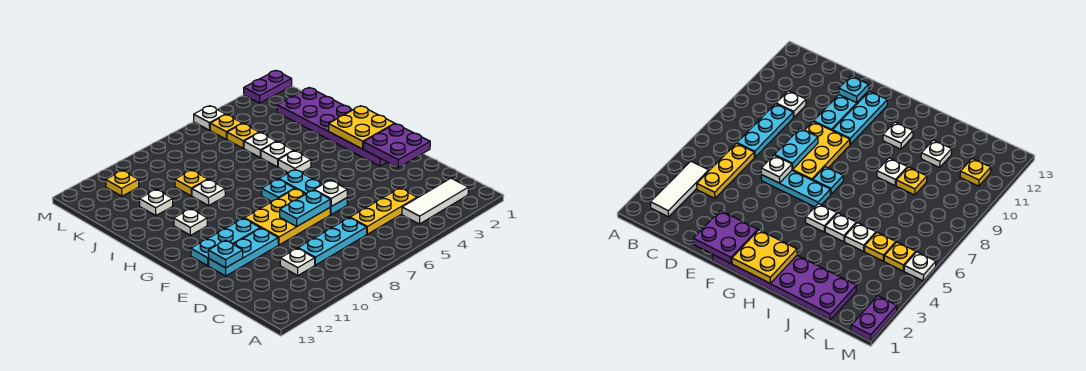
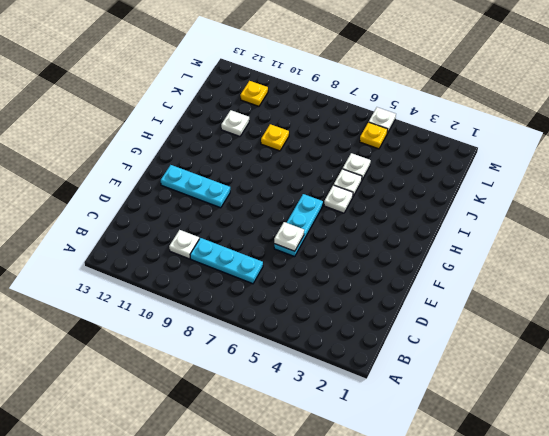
none -> white 1x3 tile [402,178,468,224]
none -> yellow 1x3 plate [350,188,417,234]
none -> yellow 2x3 plate [244,189,330,245]

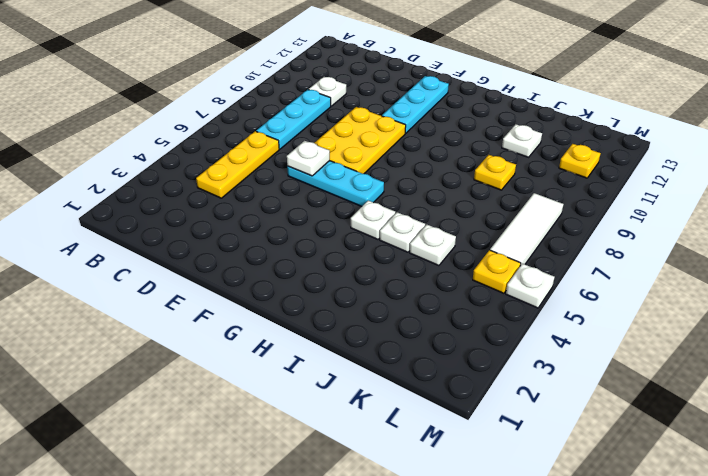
white 1x3 tile [490,193,563,266] -> white 1x3 tile moved to [402,178,468,224]
none -> cyan 1x3 plate [209,228,278,276]
none -> purple 2x6 plate [277,88,387,166]
none -> cyan 1x1 plate [262,179,295,202]

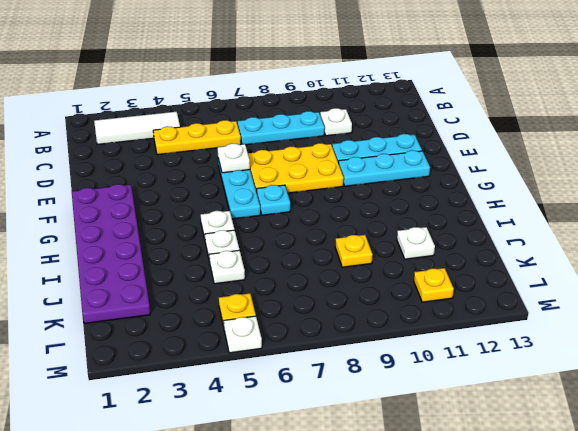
none -> white 1x1 plate [174,209,207,235]
none -> white 1x1 plate [192,180,225,205]
none -> yellow 1x1 plate [227,124,259,148]

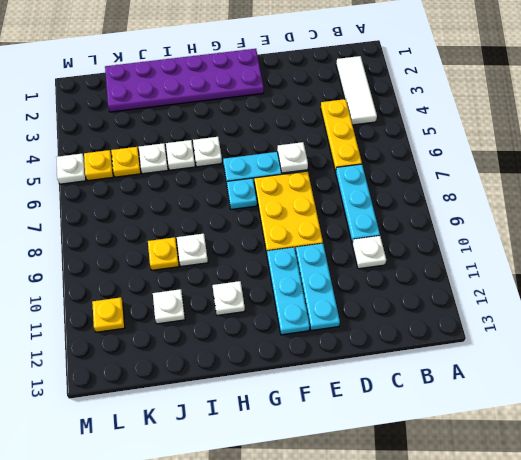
none -> purple 1x2 plate [244,71,292,103]
none -> purple 2x2 plate [363,124,430,167]
none -> cyan 1x2 plate [280,190,331,227]

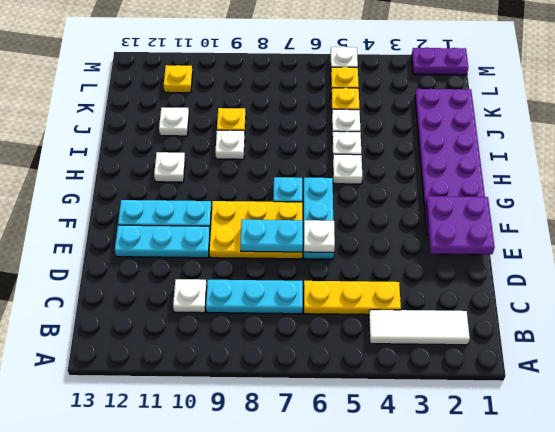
none -> cyan 1x1 plate [208,240,243,268]
none -> yellow 2x2 plate [329,106,395,149]

